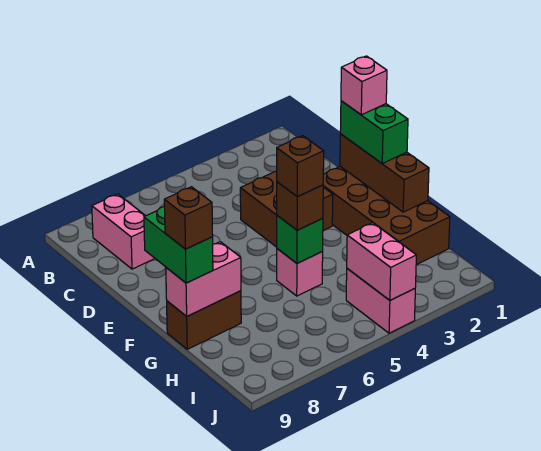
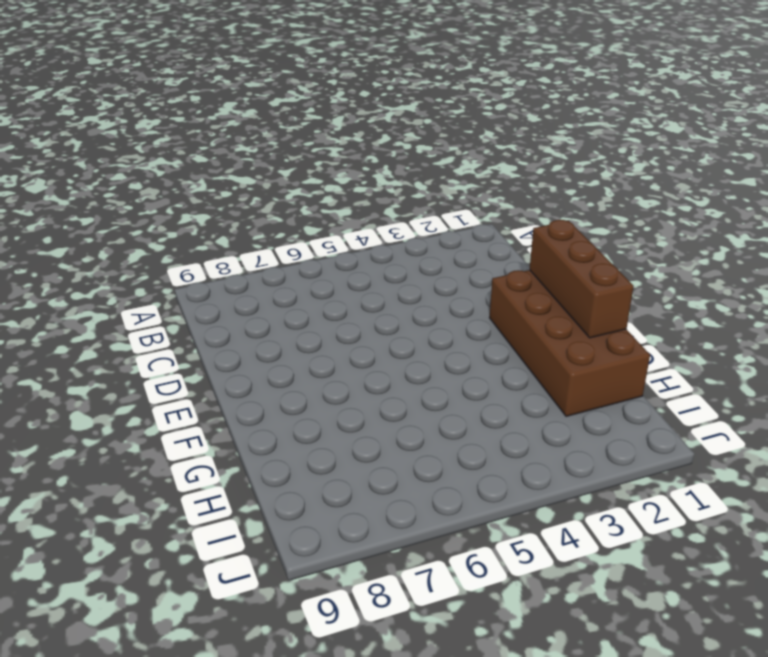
none -> pink 1x2 brick [92,194,155,269]
none -> brown 2x2 brick [240,171,333,247]
none -> pink 1x1 brick [277,249,323,296]

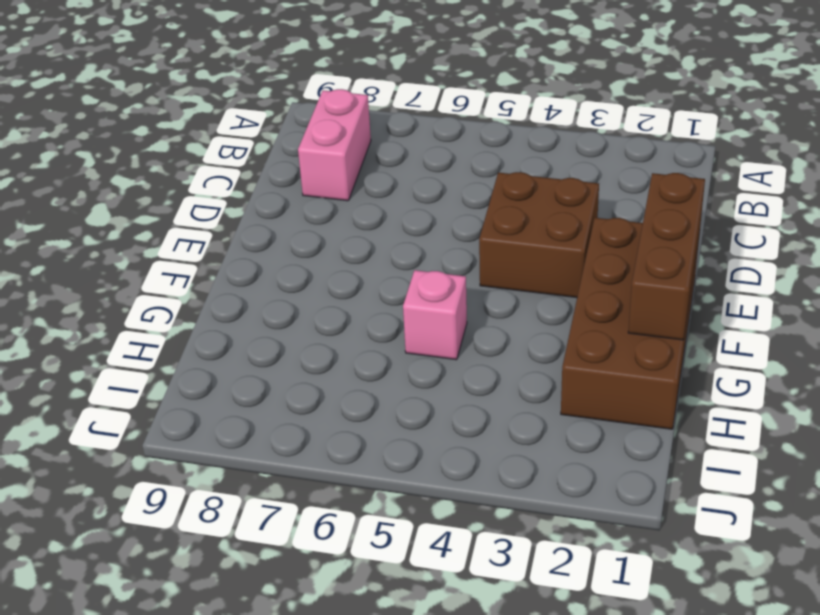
none -> brown 1x2 brick [167,291,241,349]
none -> pink 1x2 brick [346,269,415,333]
none -> green 1x1 brick [277,216,323,263]

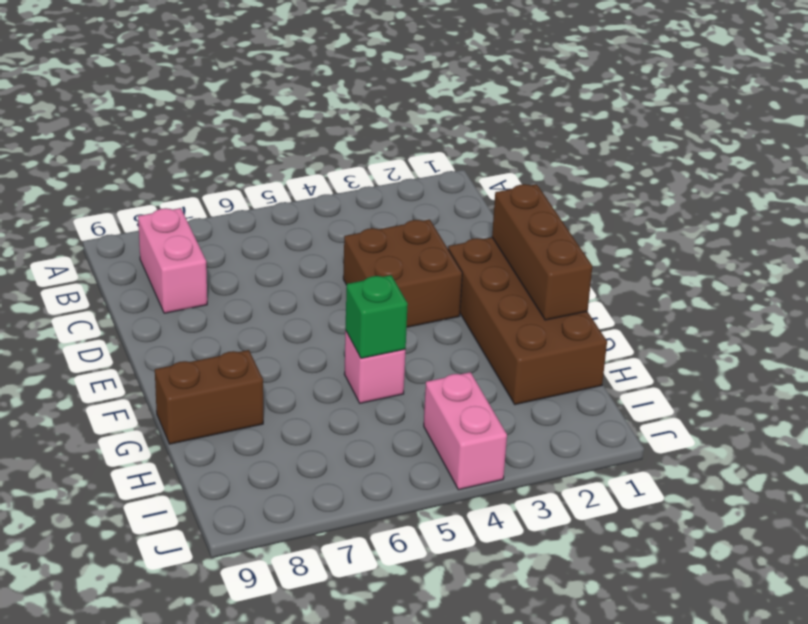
none -> pink 1x2 brick [166,242,241,316]
none -> pink 1x2 brick [347,223,416,300]
none -> green 1x2 brick [340,101,408,163]

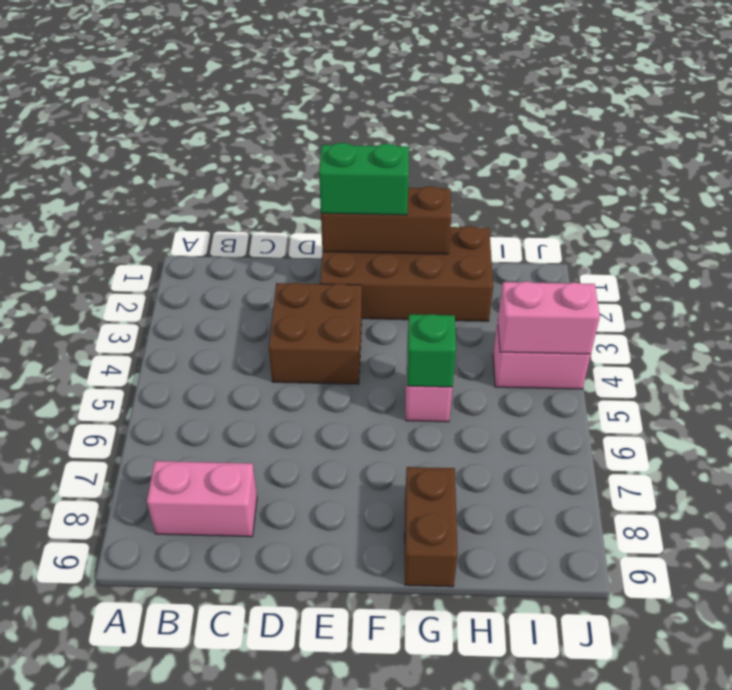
none -> pink 1x2 brick [166,242,241,316]
none -> green 1x2 brick [144,207,213,283]
none -> brown 1x1 brick [277,182,323,230]

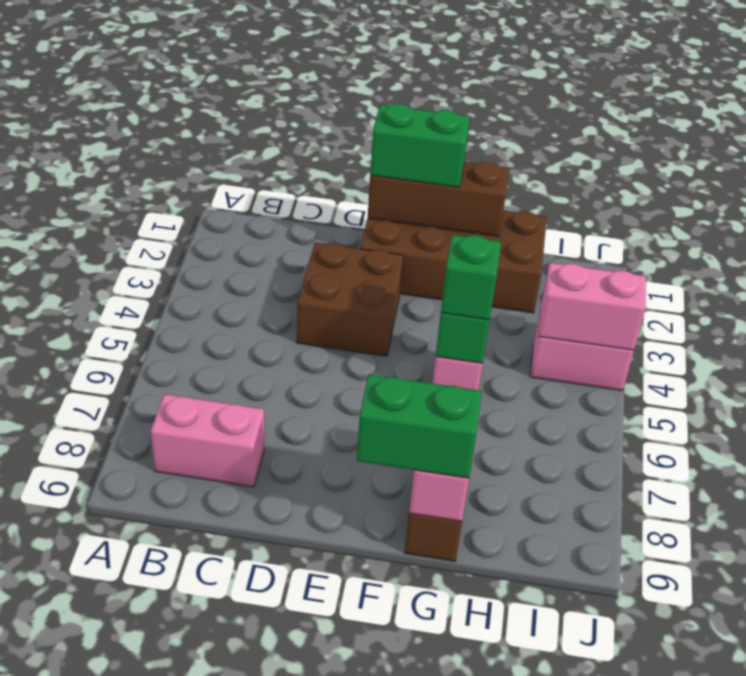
green 1x1 brick [441,235,501,320] -> brown 1x1 brick [277,182,323,230]
none -> pink 1x1 brick [341,56,387,115]
none -> brown 1x1 brick [277,136,324,197]
none -> brown 1x1 brick [164,187,213,249]

